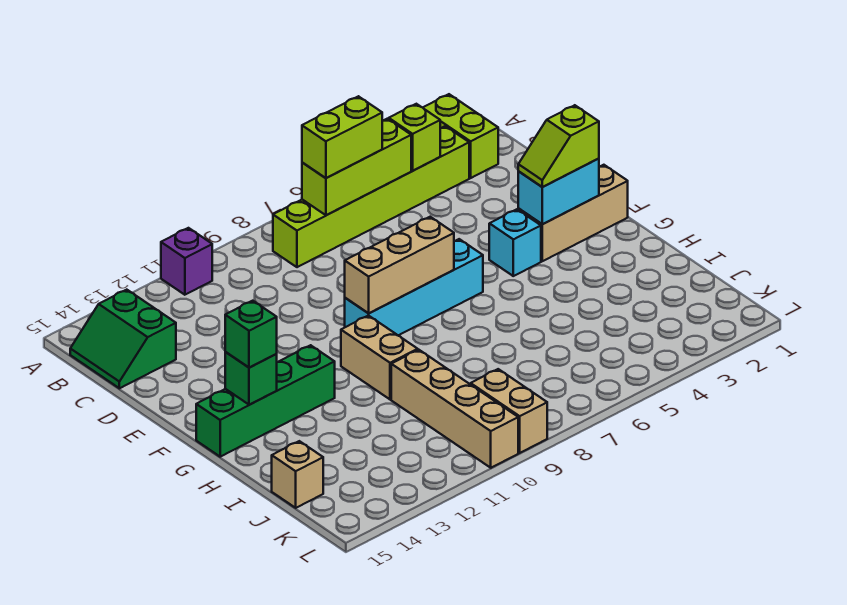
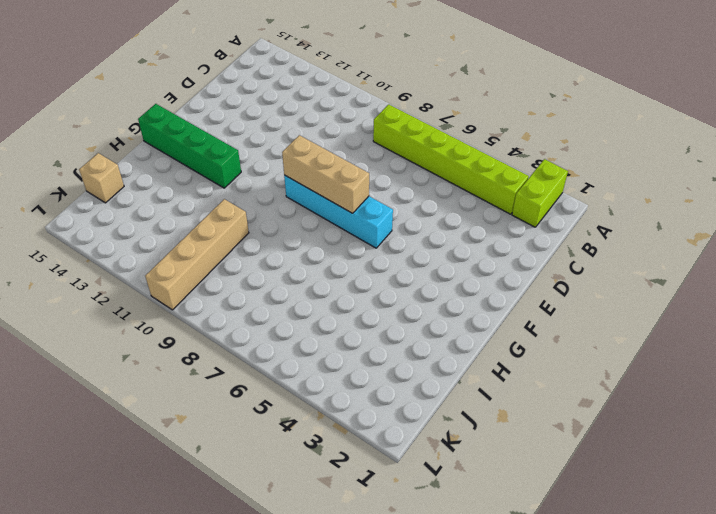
none -> purple 1x1 brick [161,228,212,295]
none -> green 2x2 slope [70,290,176,388]
none -> tan 1x3 brick [518,165,628,261]

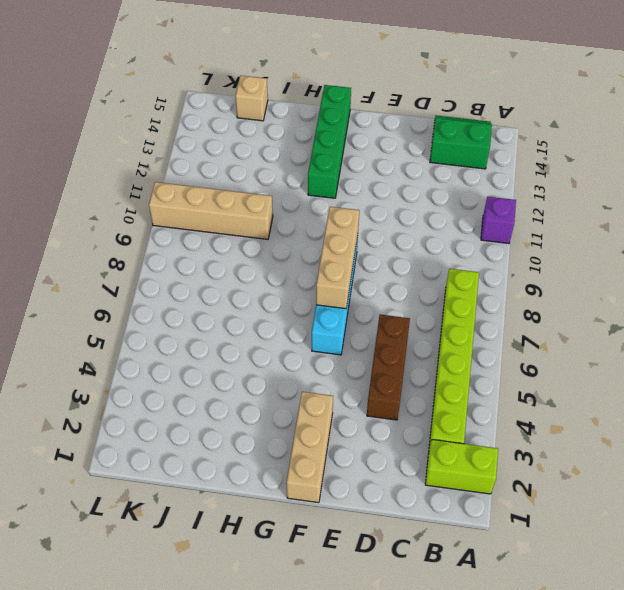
brown 1x3 brick [367,315,410,420] -> none
none -> cyan 1x1 brick [489,209,541,276]
none -> tan 1x2 brick [341,315,418,399]
none -> tan 1x2 brick [471,369,547,453]

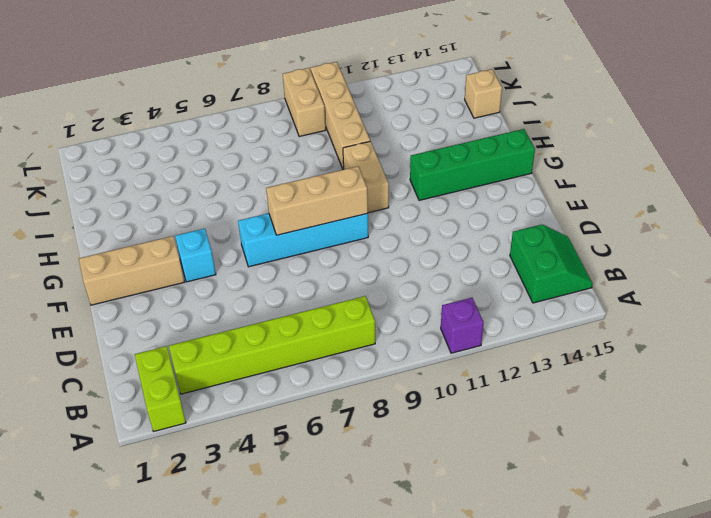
none -> lime 1x1 brick [389,104,440,170]
none -> lime 1x3 brick [302,119,411,215]
none -> cyan 1x2 brick [518,159,599,224]

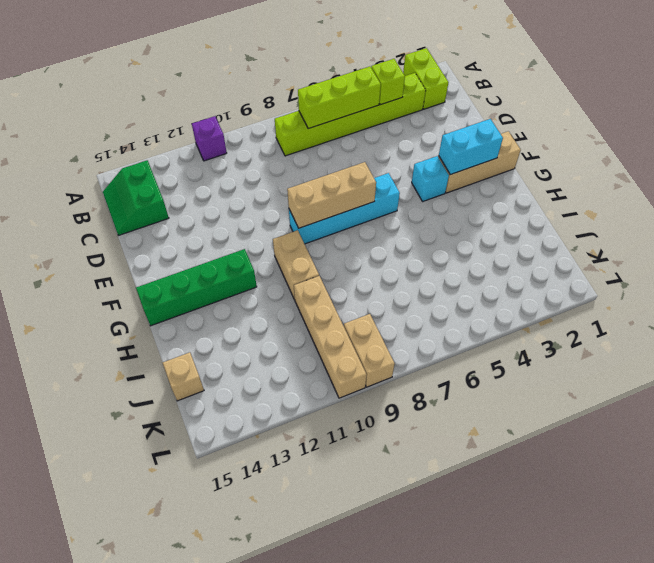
none -> green 1x1 brick [225,352,277,405]
none -> lime 1x2 brick [302,96,382,178]
none -> lime 1x2 slope [518,105,599,187]

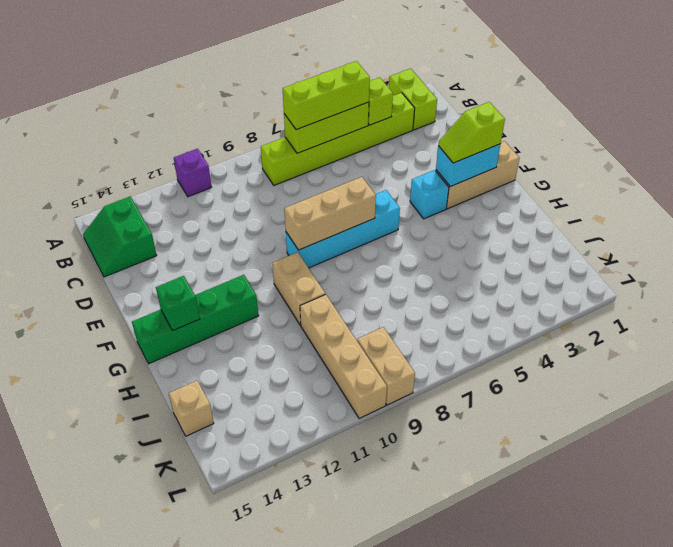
lime 1x3 brick [283,61,370,130] -> lime 1x2 brick [302,96,382,178]
none -> green 1x1 brick [225,301,277,368]

